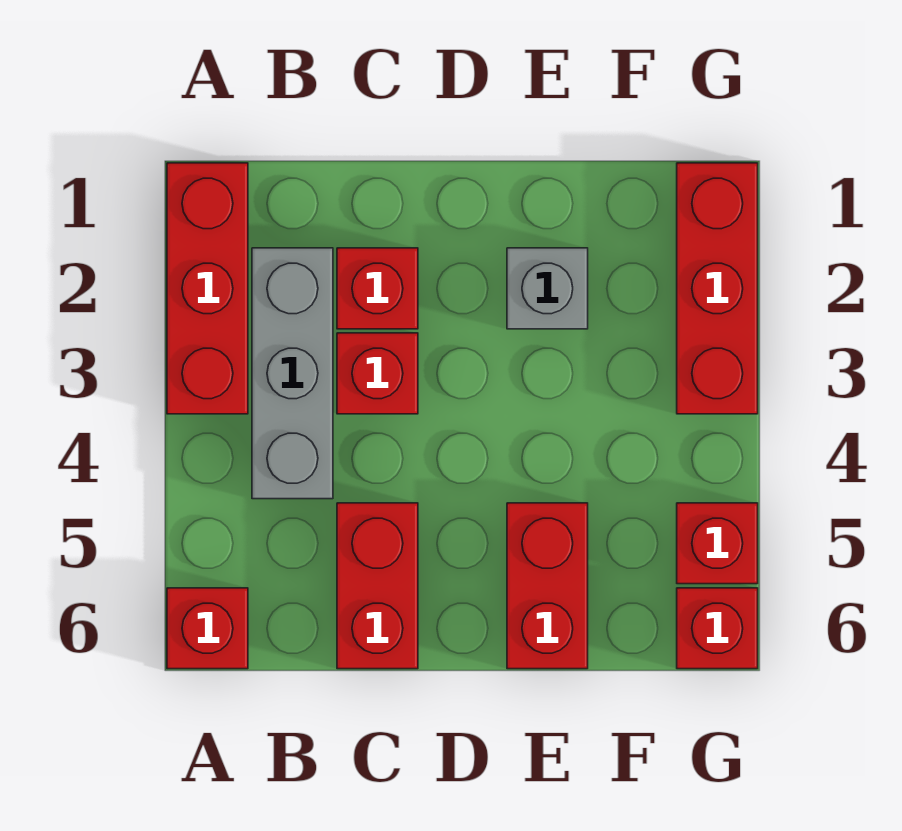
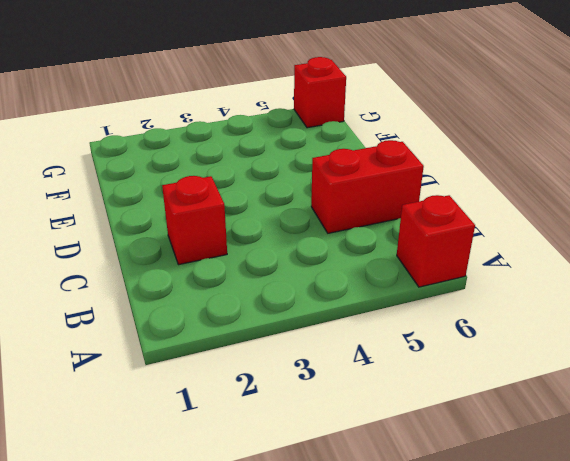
none -> red 1x3 brick [167,163,248,414]
none -> grey 1x3 brick [252,248,333,499]

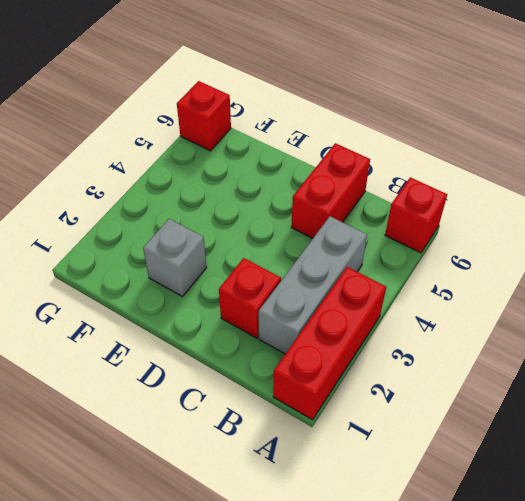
none -> red 1x1 brick [337,333,418,414]
none -> red 1x2 brick [507,503,588,669]

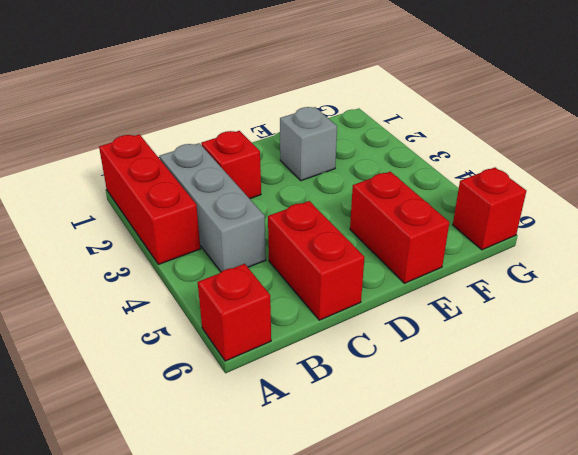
none -> red 1x1 brick [337,333,418,414]
none -> red 1x3 brick [677,163,758,414]

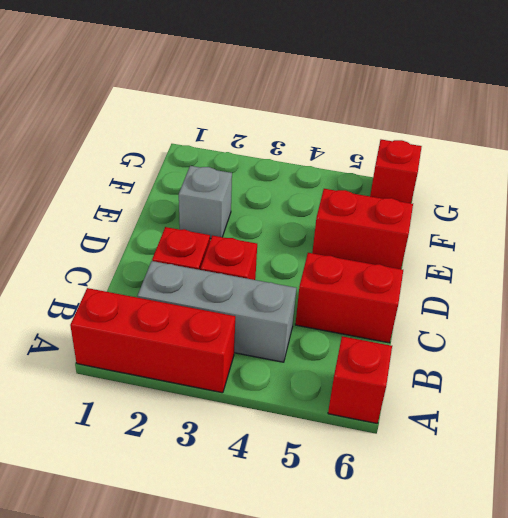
none -> red 1x3 brick [677,163,758,414]
none -> red 1x1 brick [677,503,758,584]

